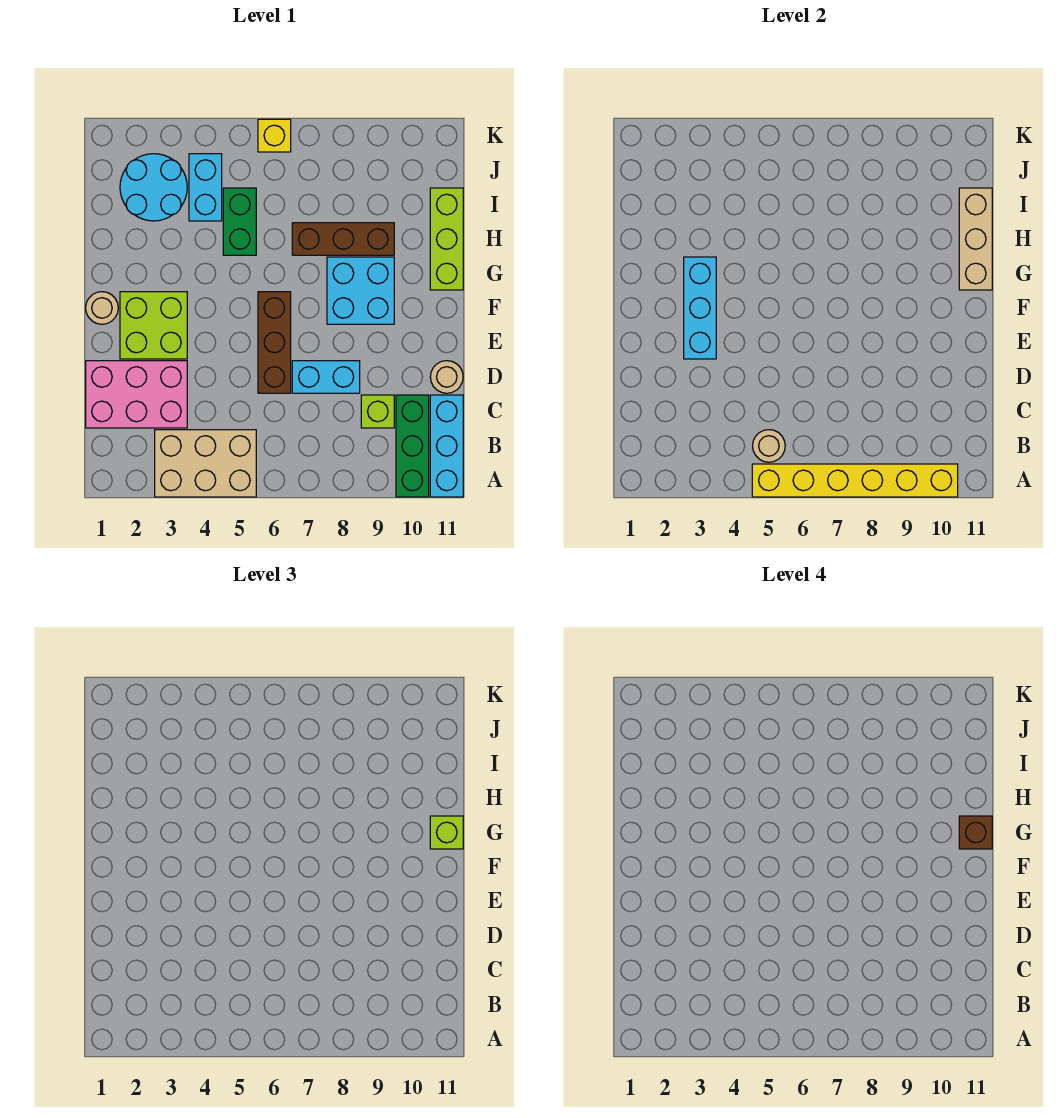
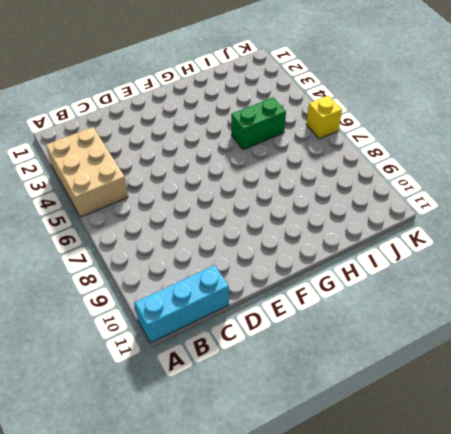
none -> green 1x3 brick [396,395,429,497]
none -> pink 2x3 brick [86,361,187,428]
none -> lime 1x1 brick [361,395,394,428]

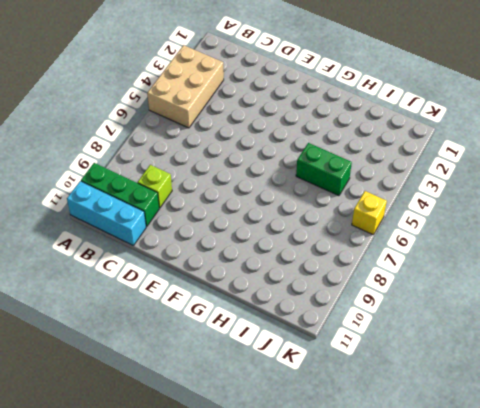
none -> pink 2x3 brick [86,361,187,428]
none -> brown 1x3 brick [258,292,291,393]
none -> cyan 1x2 brick [292,361,360,393]

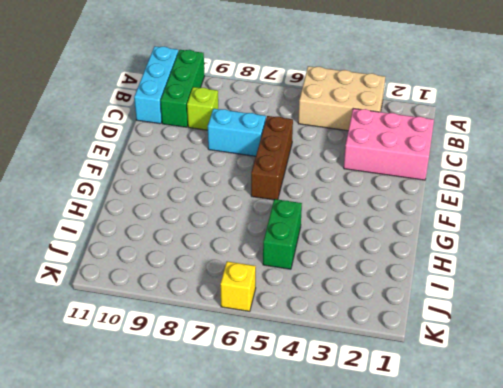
none -> tan 1x1 round brick [430,361,463,393]
none -> lime 2x2 brick [120,292,187,359]
none -> tan 1x1 round brick [86,292,118,324]

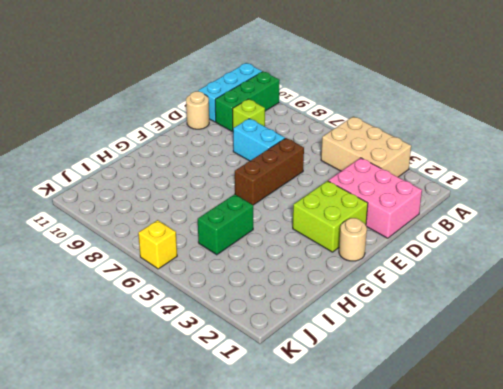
none -> cyan 2x2 brick [327,257,394,324]
none -> lime 1x3 brick [430,188,463,290]
none -> brown 1x3 brick [292,223,394,255]

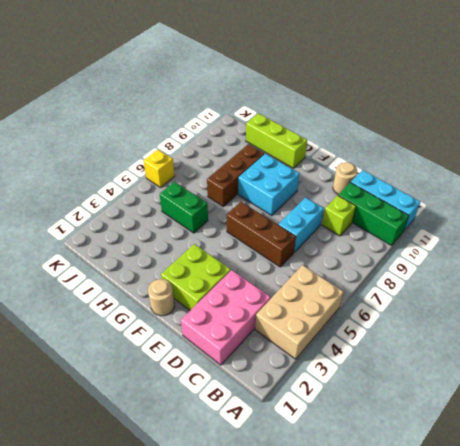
none -> cyan 2x2 round brick [120,154,187,221]
none -> cyan 1x2 brick [189,154,222,221]
none -> yellow 1x6 brick [752,464,958,497]

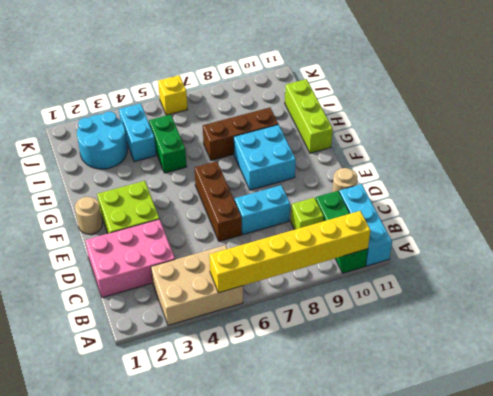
none -> tan 1x1 round brick [753,430,785,462]
none -> cyan 1x3 brick [684,257,716,359]
none -> tan 1x3 brick [959,188,992,290]

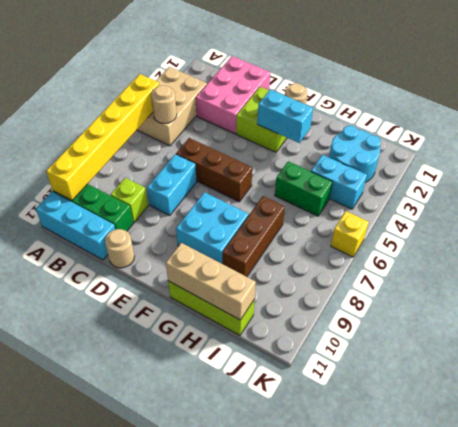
cyan 1x2 brick [257,89,313,143] -> cyan 1x3 brick [684,257,716,359]
none -> lime 1x1 brick [430,816,463,849]
none -> brown 1x1 brick [959,816,992,849]

